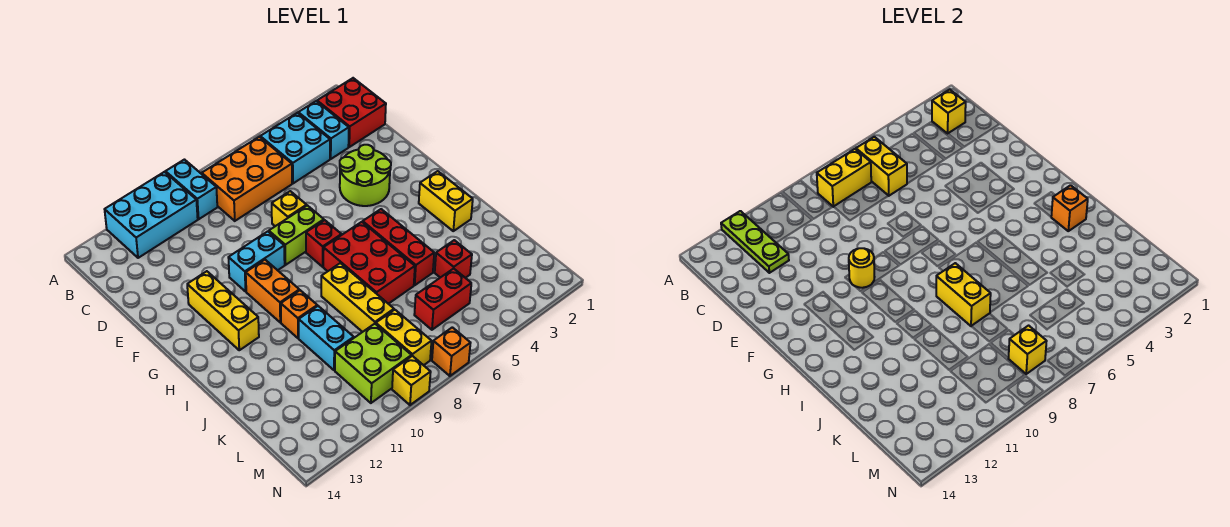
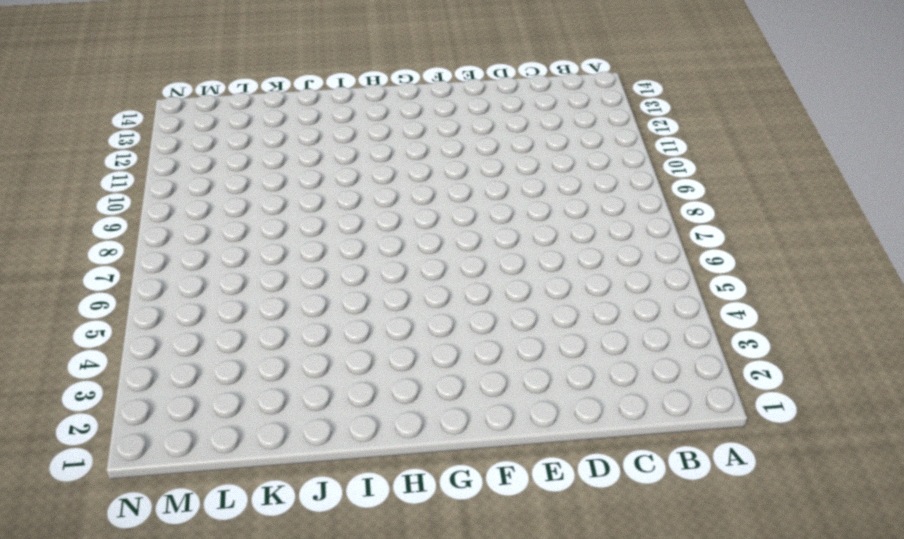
none -> cyan 1x2 brick [166,160,217,219]
none -> cyan 2x3 brick [105,172,198,258]
none -> red 2x2 brick [317,78,386,147]
none -> cyan 1x2 brick [298,101,349,159]

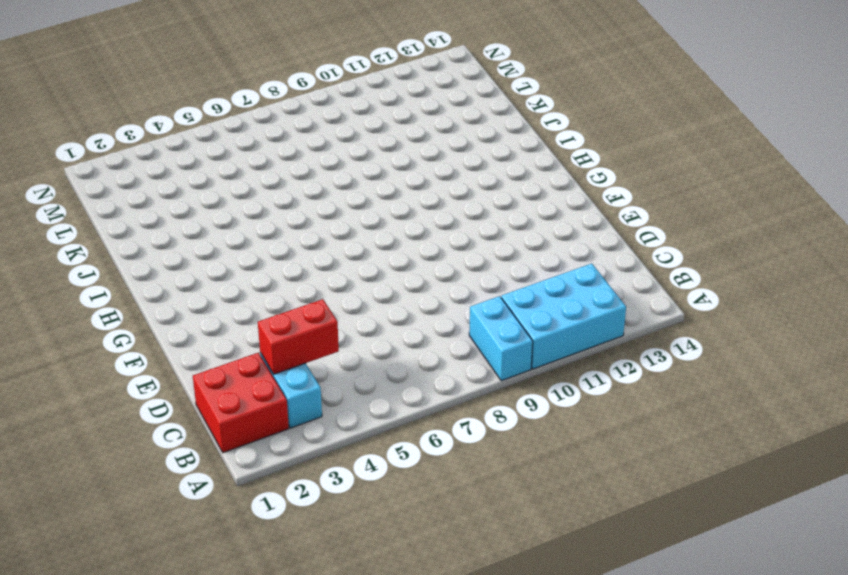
red 1x2 brick [258,299,339,374] -> red 1x2 brick moved to [414,269,471,330]
none -> cyan 2x2 brick [260,113,330,183]
none -> orange 2x3 brick [202,137,292,221]
none -> lime 2x2 round brick [340,145,391,206]
none -> yellow 1x1 brick [272,191,307,226]

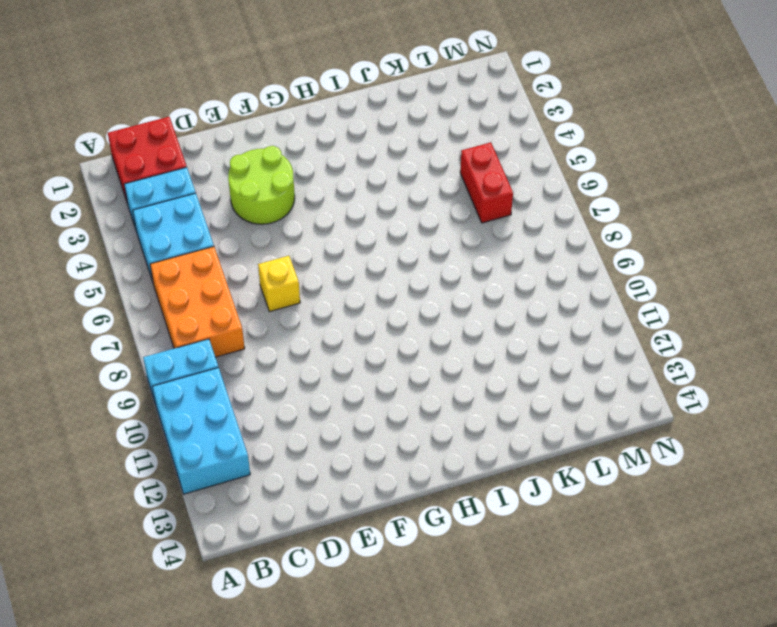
none -> lime 1x2 brick [269,206,324,265]
none -> cyan 1x2 brick [228,231,285,291]
none -> yellow 1x3 brick [187,271,259,350]
none -> red 1x1 brick [306,220,341,267]

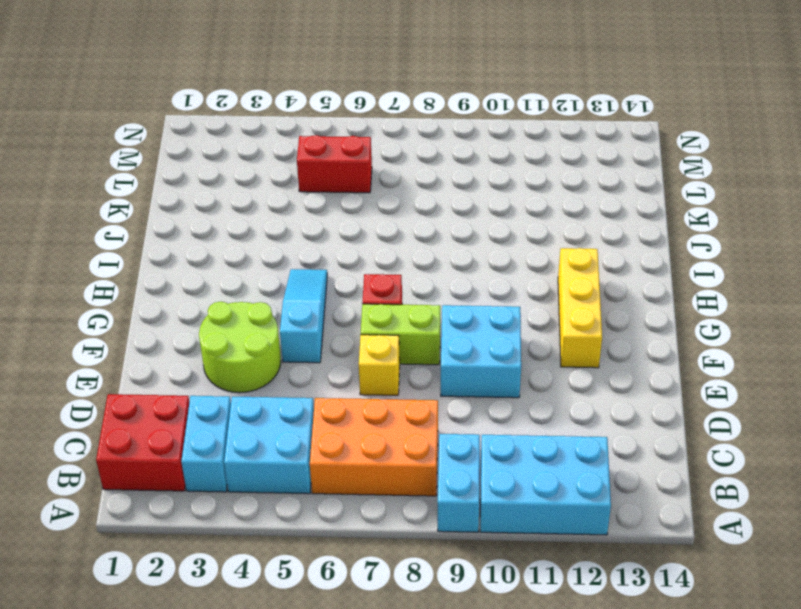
cyan 2x2 brick [441,305,521,398] -> cyan 1x2 brick [228,231,285,291]
cyan 1x3 slope [280,269,327,363] -> red 1x3 brick [363,209,434,285]
none -> orange 1x2 brick [246,260,299,322]
none -> yellow 1x2 brick [419,171,473,231]
none -> red 2x3 brick [323,222,415,304]
none -> yellow 1x3 brick [321,263,394,332]

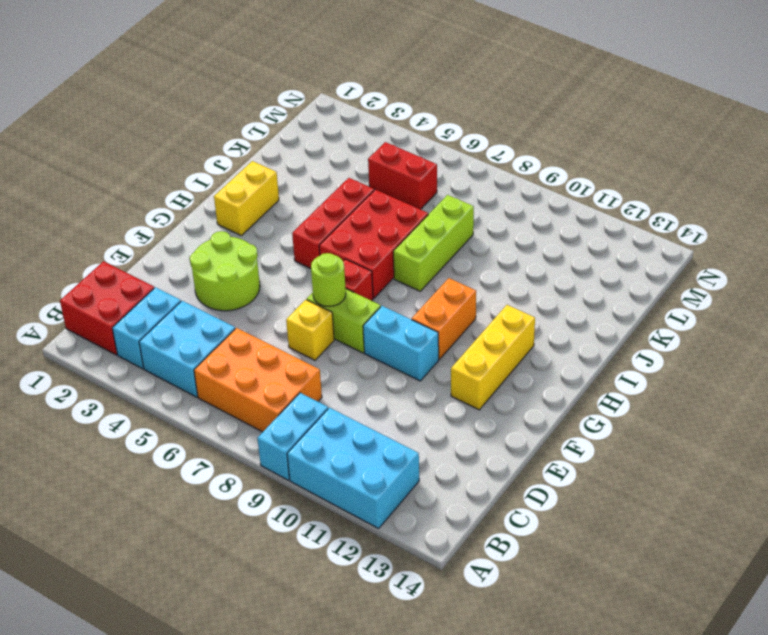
lime 1x1 round brick [311,253,346,306] -> none
lime 1x3 brick [393,195,474,291] -> yellow 1x3 brick [321,263,394,332]
none -> orange 1x1 brick [281,290,317,338]
none -> cyan 1x2 brick [299,306,354,370]
none -> red 1x1 brick [435,240,472,278]
none -> yellow 1x2 brick [376,310,432,365]

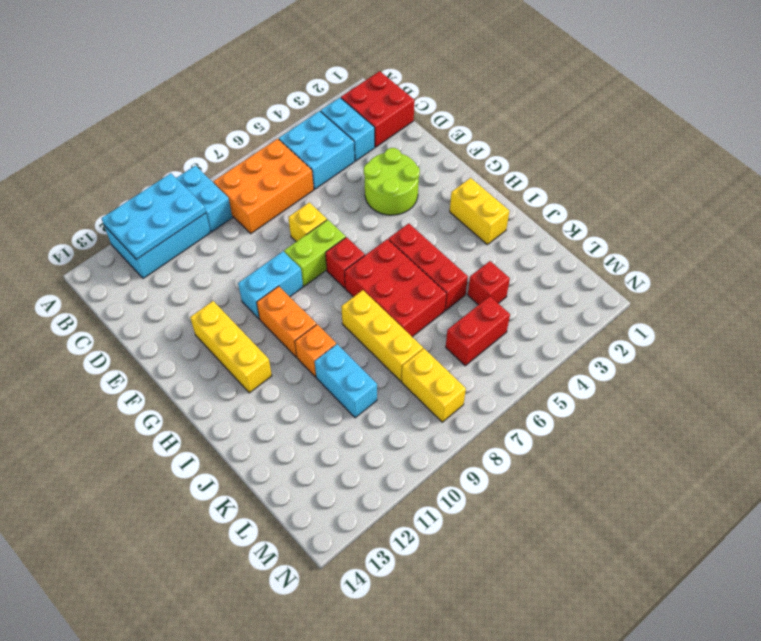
cyan 2x3 plate [102,173,206,260] -> lime 1x3 plate [721,211,789,273]
none -> lime 2x2 brick [335,324,411,403]
none -> orange 1x1 brick [432,327,470,376]
none -> yellow 1x1 brick [392,356,431,405]
none -> yellow 1x1 brick [932,90,966,133]

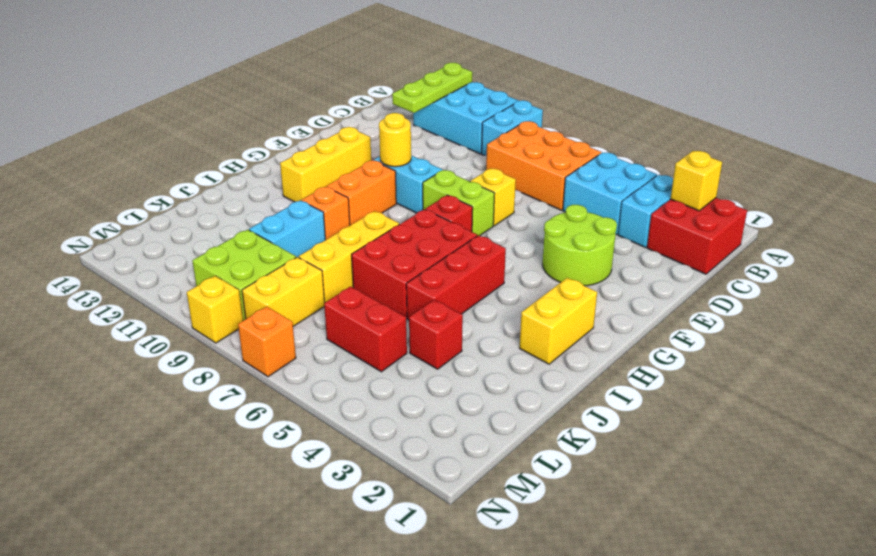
none -> yellow 1x2 brick [856,137,907,196]
none -> yellow 1x2 brick [817,149,871,207]
none -> orange 1x1 brick [1051,185,1088,231]
none -> yellow 1x2 brick [936,263,991,326]

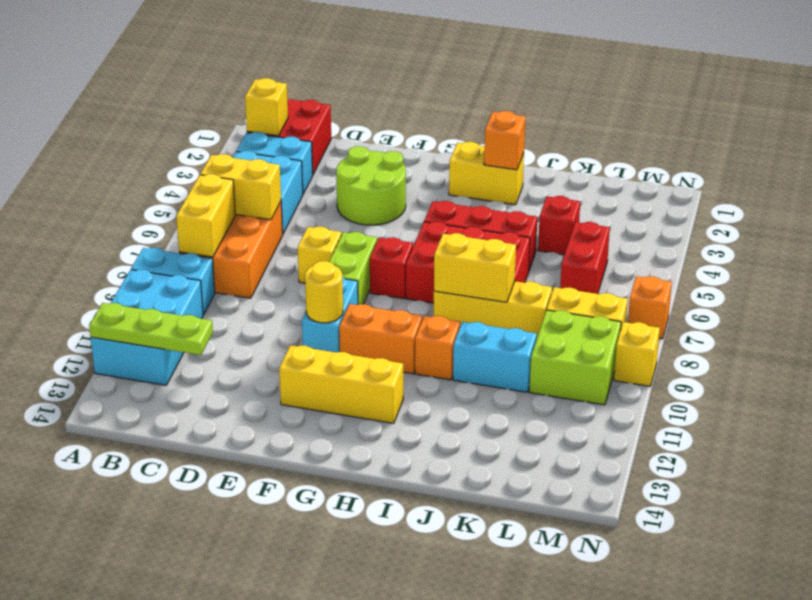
none -> yellow 1x1 brick [1008,326,1047,374]

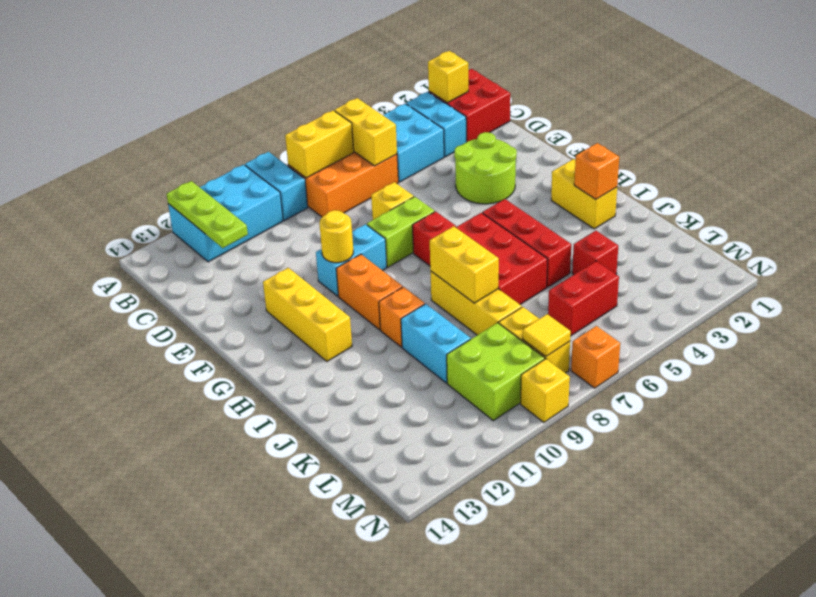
yellow 1x1 tile [523,314,571,356] -> yellow 1x1 brick [1008,326,1047,374]

